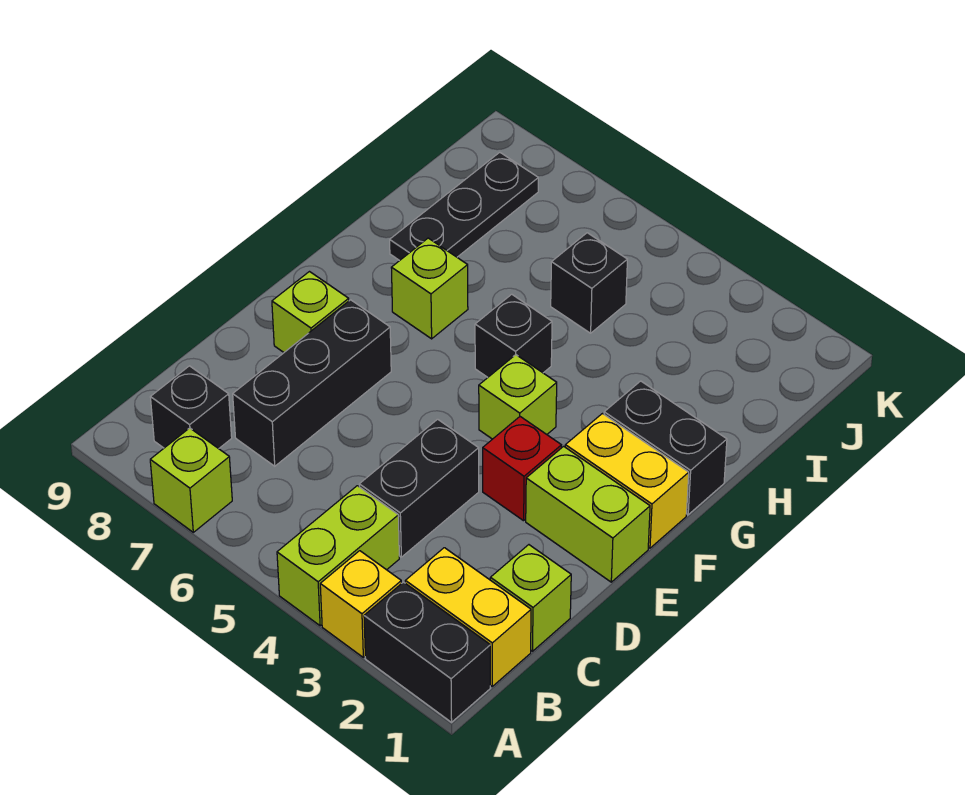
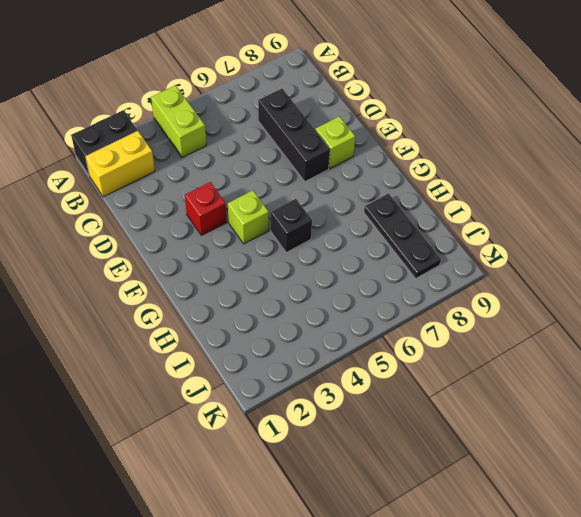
none -> yellow 1x1 brick [320,551,401,657]
none -> lime 1x1 brick [150,428,232,532]
none -> black 1x1 brick [150,366,232,449]

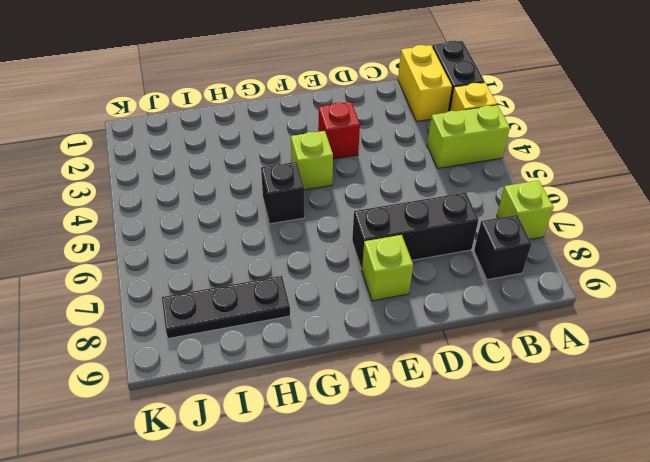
none -> lime 1x1 brick [490,545,571,651]
none -> black 1x2 brick [359,419,479,557]
none -> lime 1x2 brick [526,446,650,582]

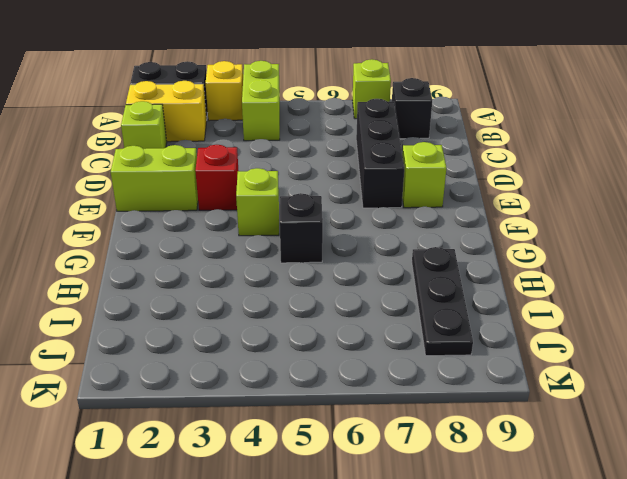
none -> black 1x2 brick [359,419,479,557]
none -> yellow 1x2 brick [565,414,689,548]
none -> black 1x2 brick [604,381,727,515]

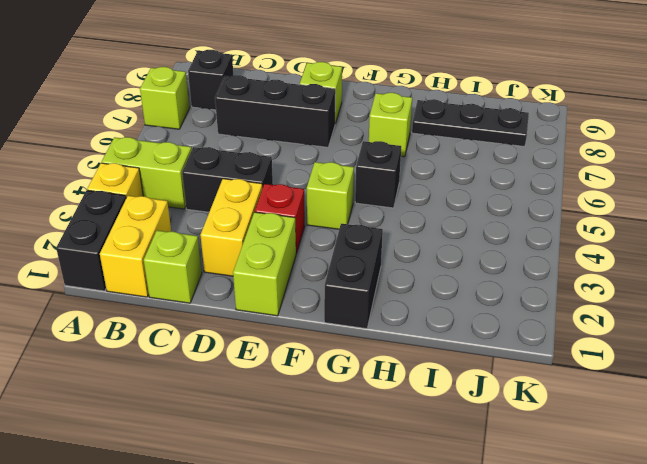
yellow 1x2 brick [200,179,262,276] -> yellow 1x2 brick moved to [565,414,689,548]
none -> black 1x1 brick [551,233,627,333]

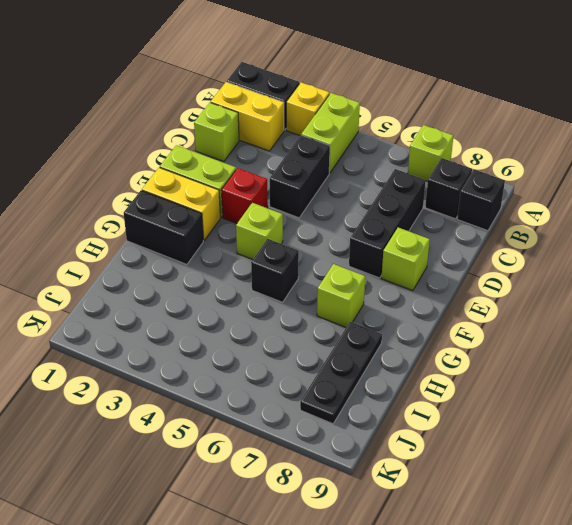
black 1x1 brick [457,170,505,231] -> black 1x1 brick moved to [551,233,627,333]

